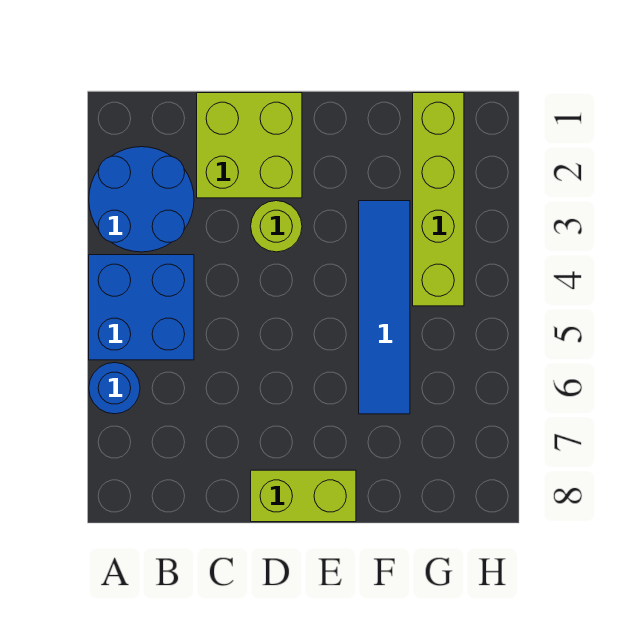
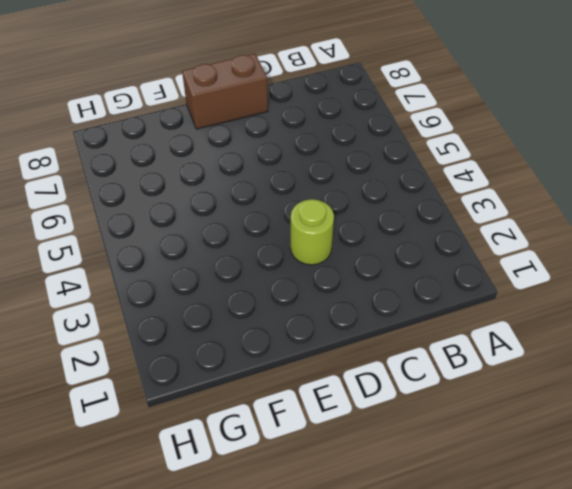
brown 1x2 brick [182,54,268,129] -> lime 1x2 brick [251,470,356,522]
none -> blue 2x2 round brick [89,147,194,252]
none -> blue 2x2 brick [89,255,194,360]

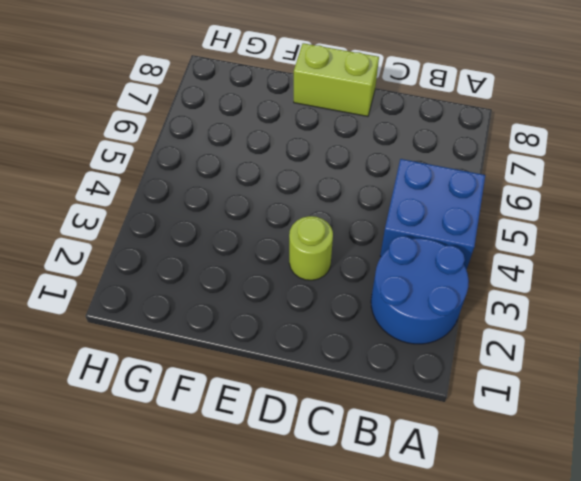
none -> blue 1x1 round brick [89,363,140,414]
none -> lime 2x2 brick [197,93,302,198]

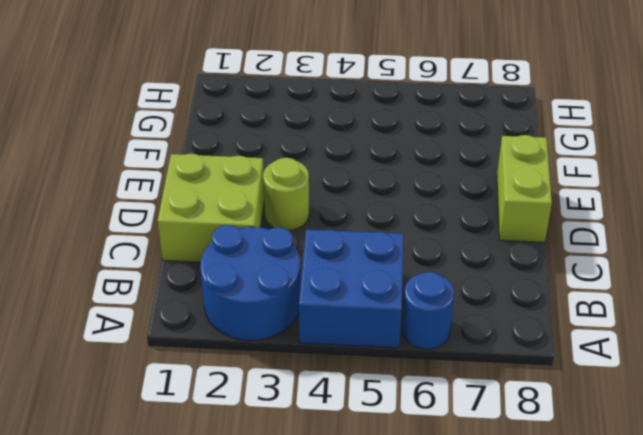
none -> blue 1x4 tile [359,201,410,414]
none -> lime 1x4 brick [413,93,464,306]

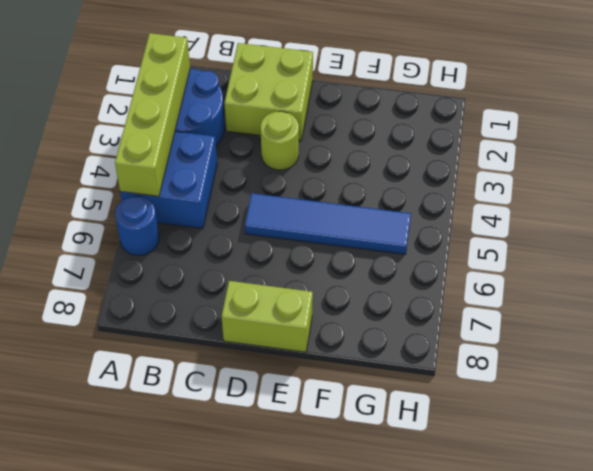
lime 1x4 brick [115,33,190,196] -> lime 1x4 brick moved to [413,93,464,306]
blue 1x4 tile [245,193,411,254] -> blue 1x4 tile turned to [359,201,410,414]

